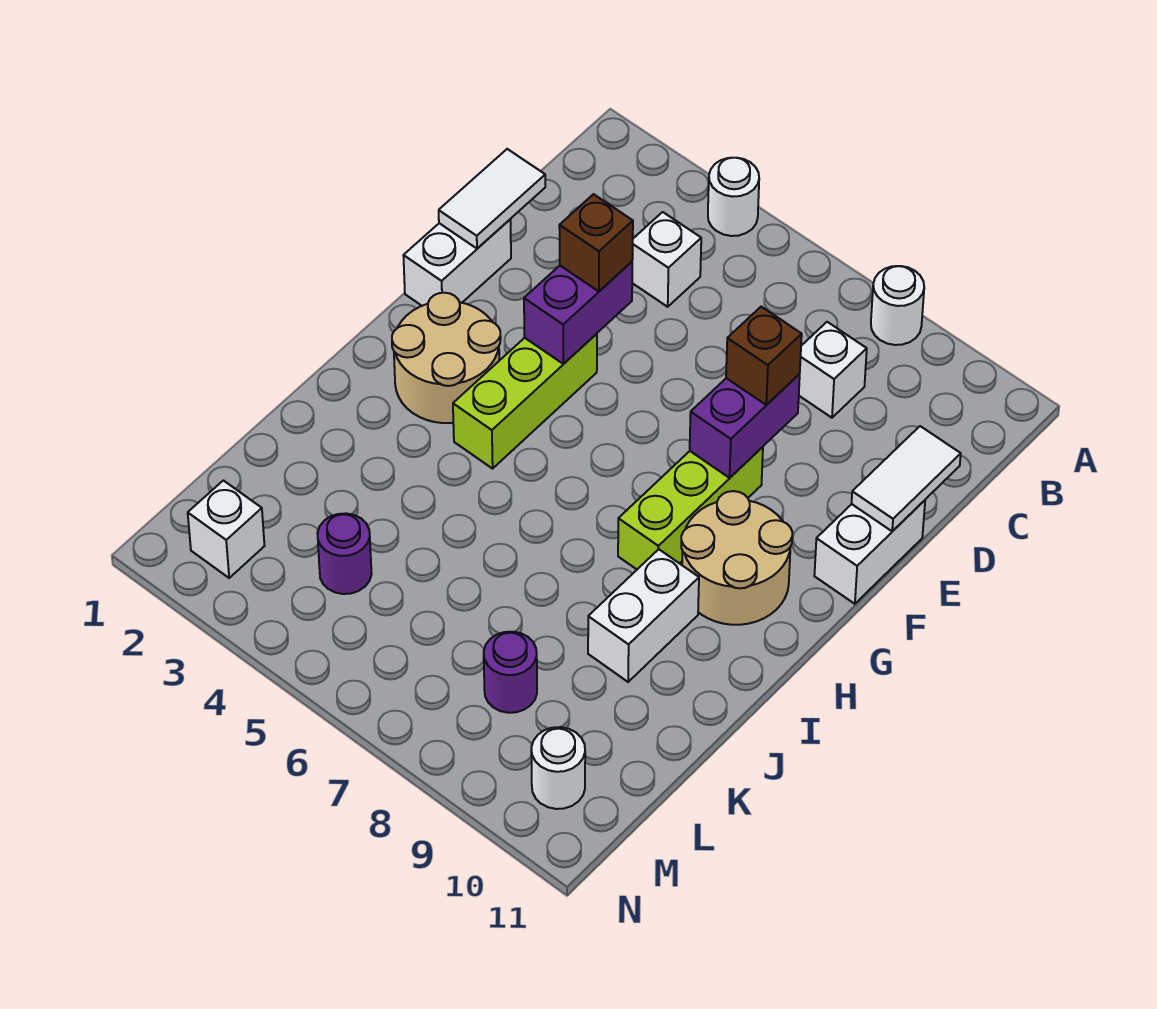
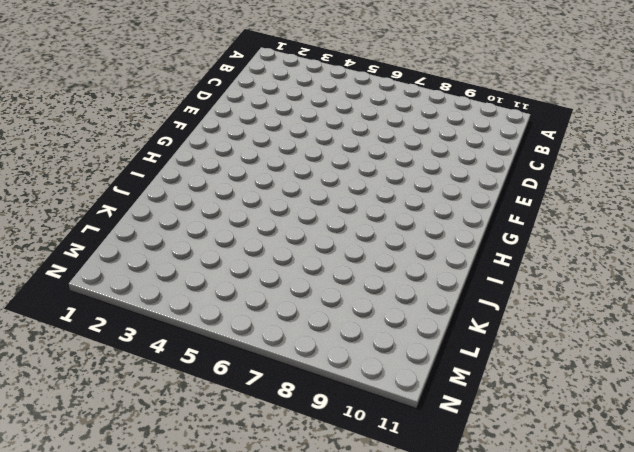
none -> white 1x1 round brick [708,158,759,236]
none -> white 1x1 round brick [871,266,924,345]
none -> white 1x1 brick [632,212,701,307]

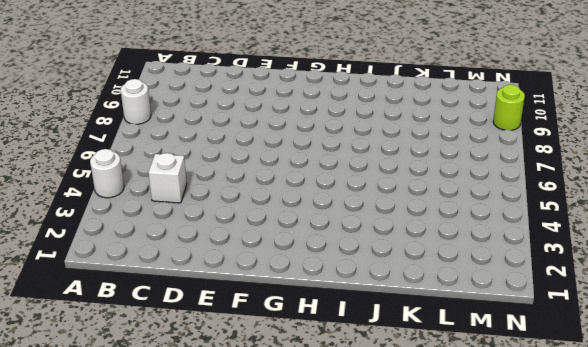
lime 1x1 round brick [493,85,525,130] -> none
none -> white 1x1 brick [799,322,867,418]
none -> white 1x2 brick [403,219,511,306]
none -> white 1x2 brick [814,500,925,604]

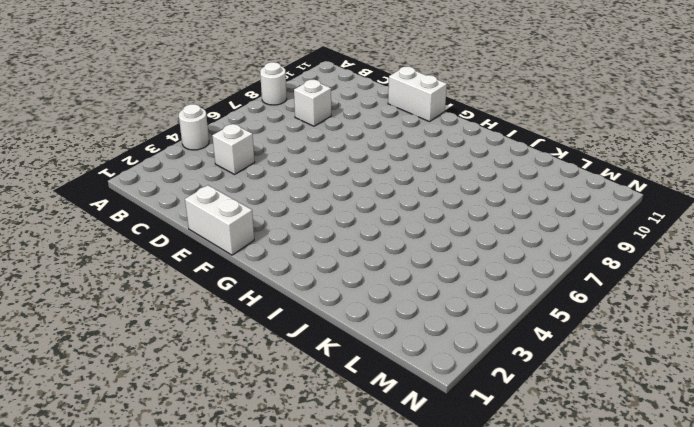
none -> lime 1x3 brick [453,334,597,469]
none -> lime 1x3 brick [618,447,763,569]
none -> tan 2x2 round brick [392,293,501,423]

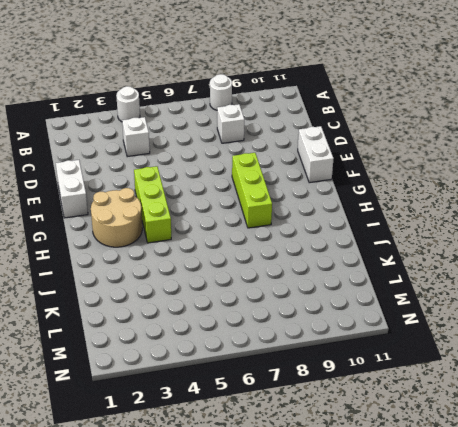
none -> tan 2x2 round brick [681,491,792,625]
none -> white 1x2 brick [588,549,699,682]
none -> purple 1x1 round brick [317,513,372,594]

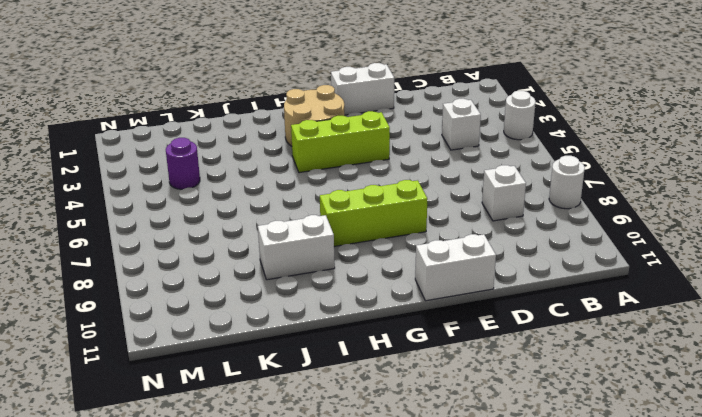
none -> tan 2x2 round brick [681,491,792,625]
none -> purple 1x1 round brick [484,632,537,713]
none -> white 1x1 brick [188,480,264,578]

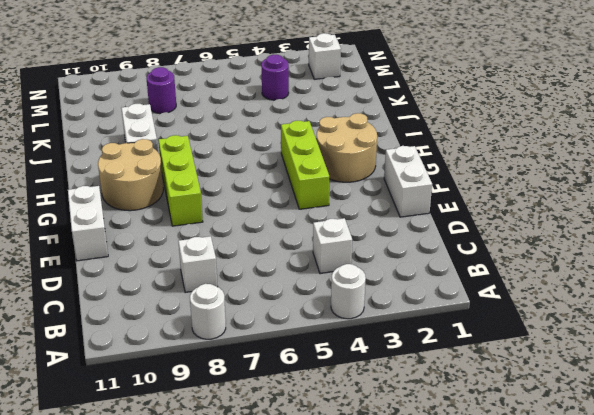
none -> white 1x1 round brick [531,727,585,809]
none -> white 1x2 tile [439,149,545,248]
none -> white 1x2 tile [852,426,961,531]

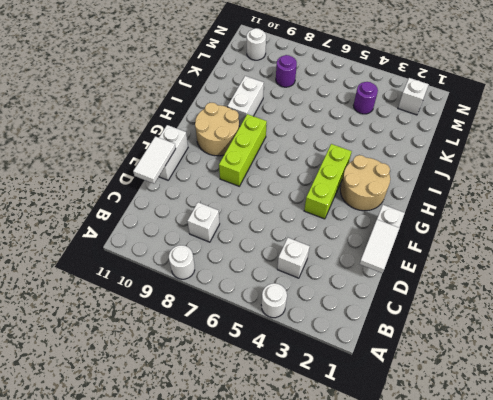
none -> purple 1x2 brick [524,262,632,364]
none -> purple 1x2 brick [690,374,800,478]
none -> brown 1x1 brick [559,194,633,291]

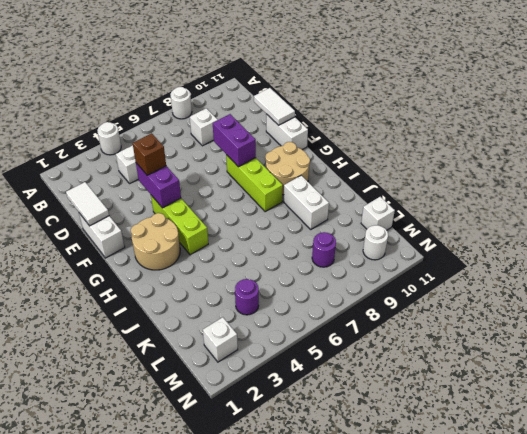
white 1x1 brick [361,197,395,230] -> none
none -> brown 1x1 brick [726,307,802,405]

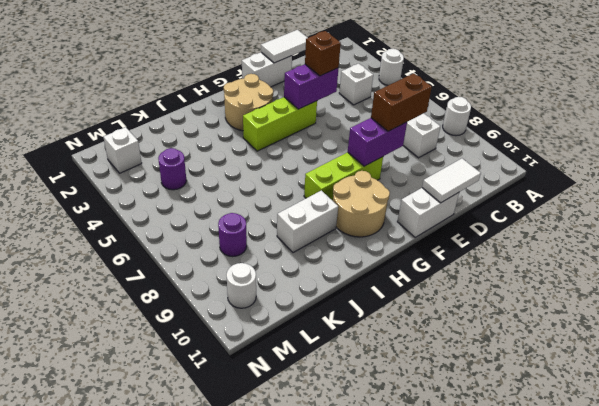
brown 1x2 brick [371,73,432,131] -> brown 1x1 brick [726,307,802,405]

